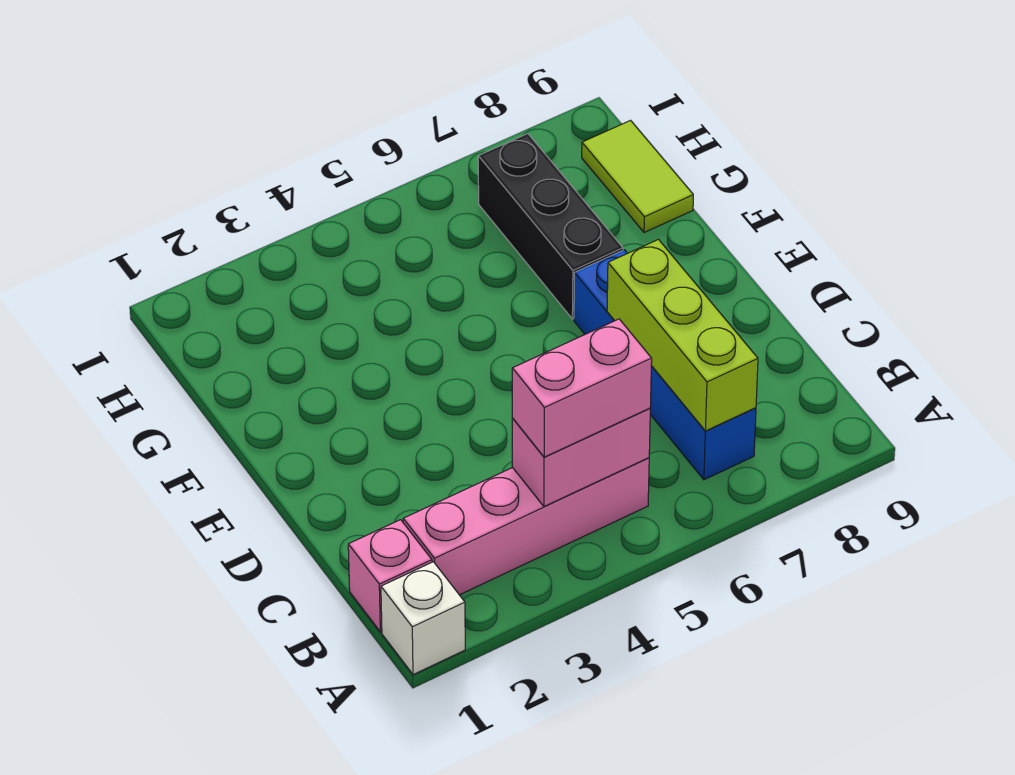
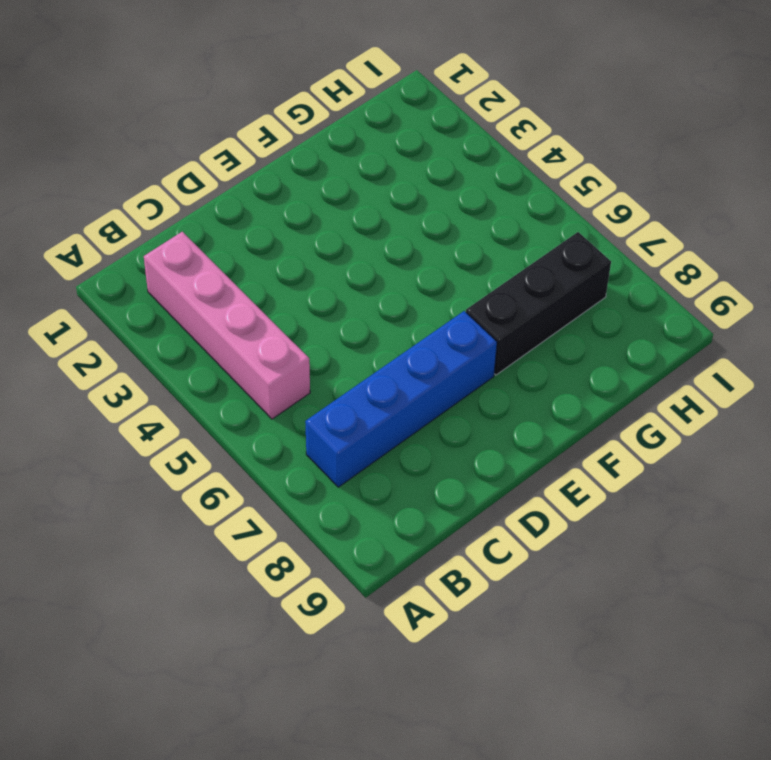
none -> white 1x1 brick [381,562,465,675]
none -> pink 1x1 brick [348,520,432,632]

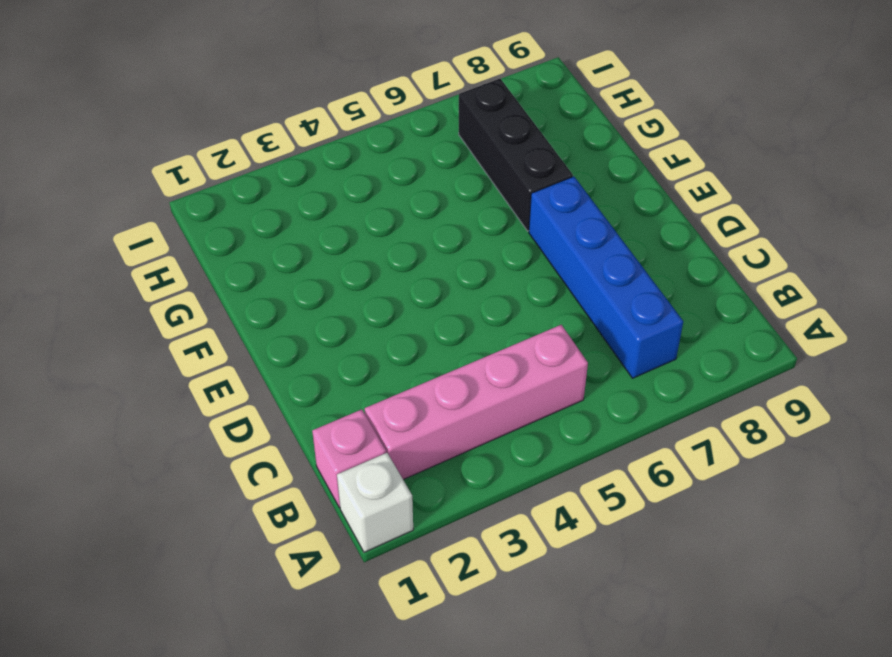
none -> lime 1x2 tile [582,120,693,233]
none -> pink 1x2 brick [512,408,650,506]

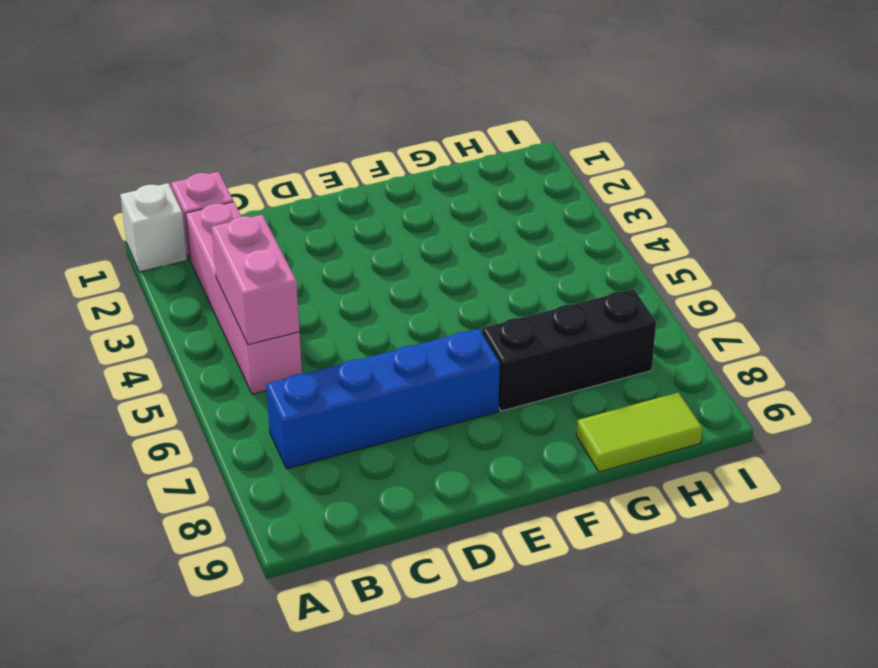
none -> lime 1x3 brick [607,239,758,431]
none -> pink 1x2 brick [512,319,652,457]

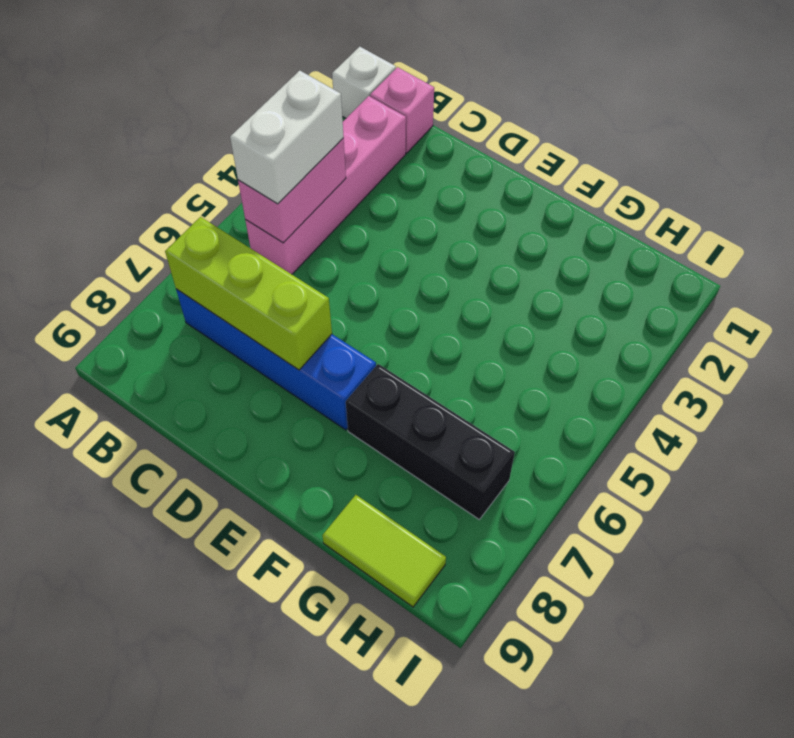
white 1x2 brick [230,71,344,204] -> pink 1x2 brick [512,319,652,457]

